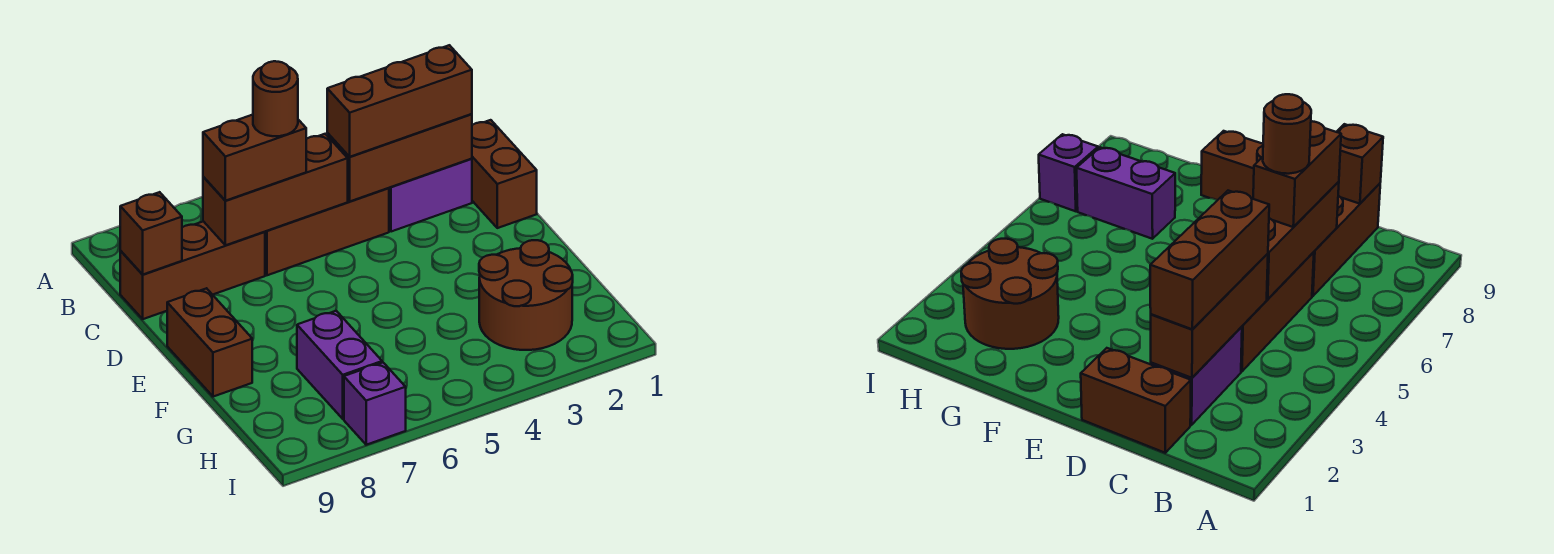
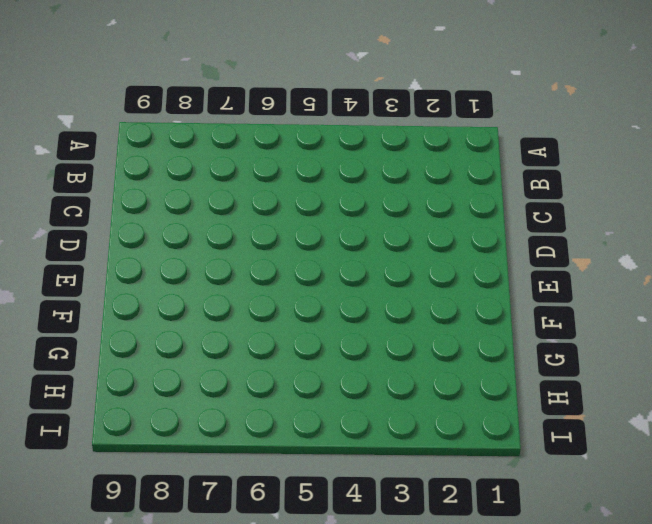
none -> brown 1x2 brick [472,120,537,228]
none -> purple 1x2 brick [389,159,472,232]
none -> brown 1x3 brick [265,188,389,275]

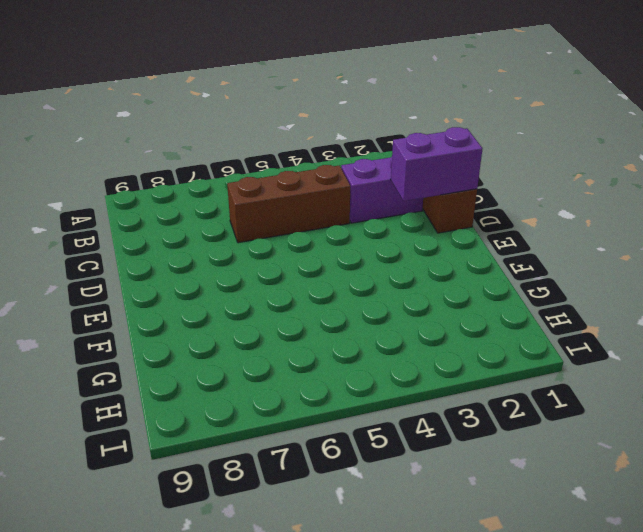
purple 1x2 brick [391,127,483,201] -> purple 1x2 brick turned to [297,311,382,419]
none -> brown 1x3 brick [120,221,265,319]
none -> brown 1x2 brick [167,288,252,397]
none -> brown 2x2 round brick [479,240,573,350]

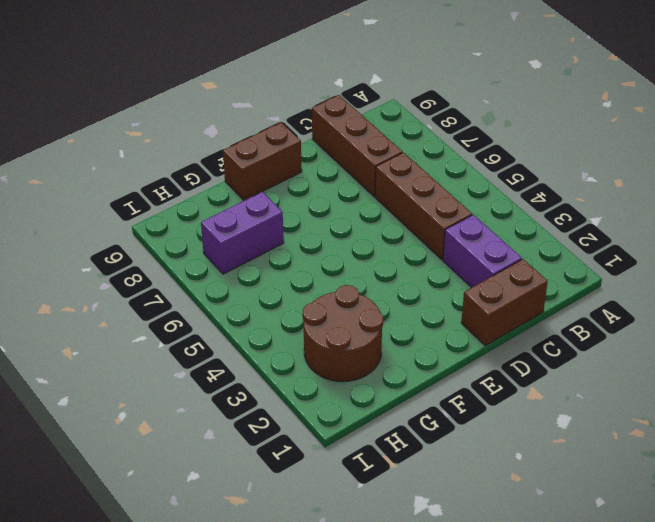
none -> purple 1x1 brick [344,363,406,445]
none -> brown 1x3 brick [327,114,472,201]
none -> brown 1x3 brick [203,134,348,245]

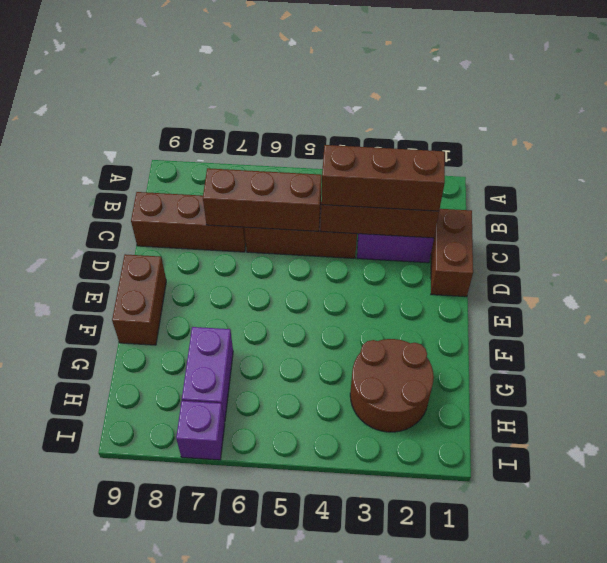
none -> brown 1x1 brick [120,192,182,275]
none -> brown 1x2 brick [203,115,306,201]
none -> brown 1x1 round brick [253,61,298,136]

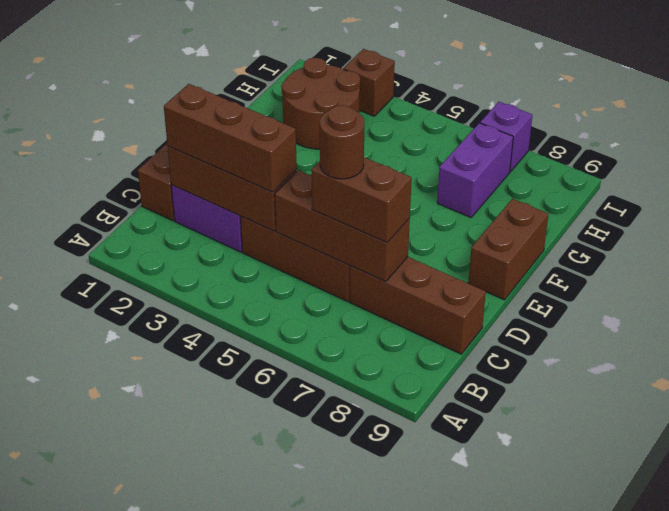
brown 1x1 brick [344,49,395,116] -> brown 1x1 brick moved to [120,192,182,275]

